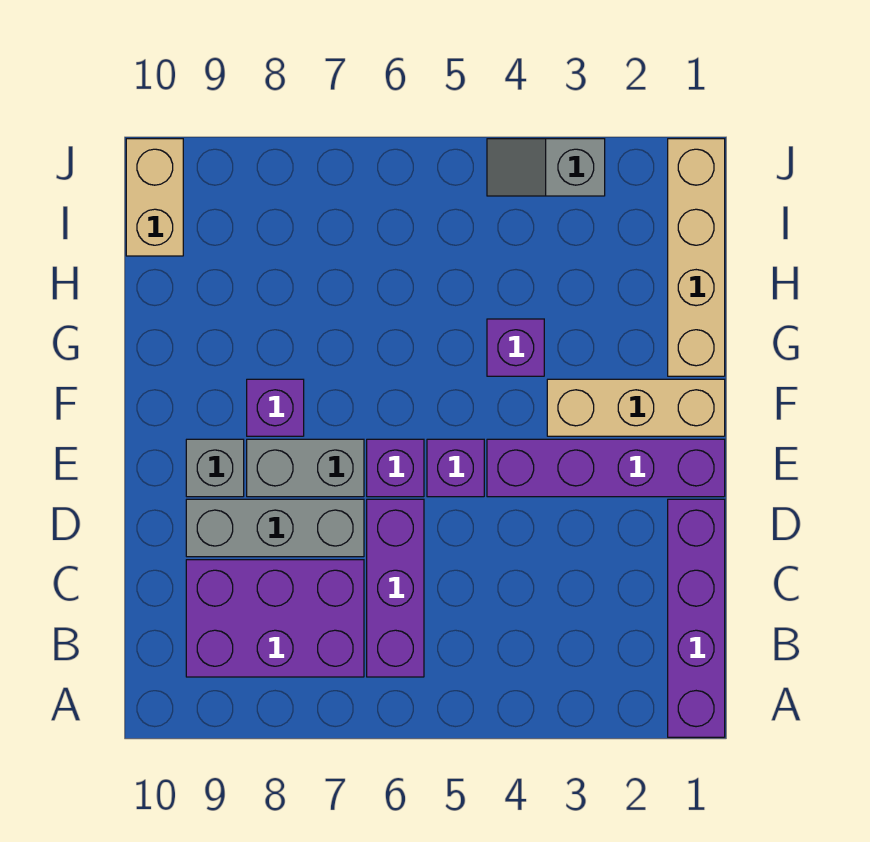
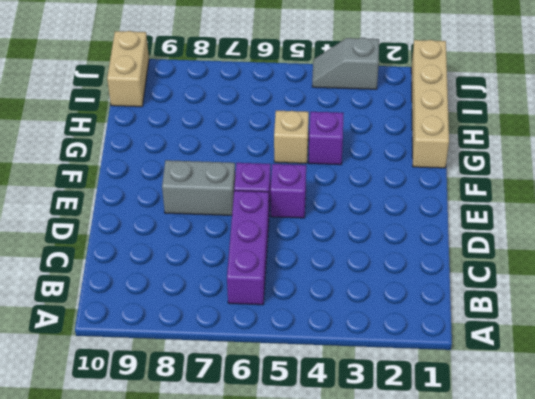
tan 1x1 brick [274,111,309,163] -> none
none -> purple 1x4 brick [668,499,725,737]
none -> purple 2x3 brick [186,560,364,677]
none -> grey 1x3 brick [186,499,364,557]

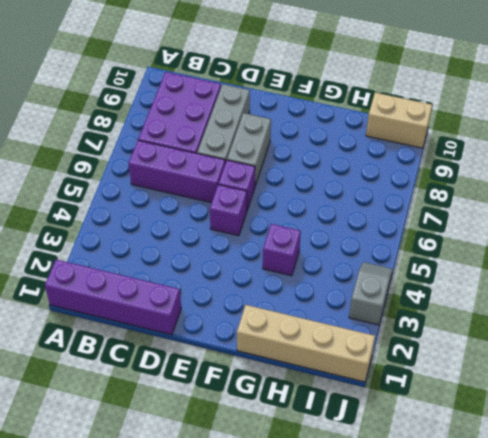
none -> purple 1x4 brick [487,439,725,497]
none -> grey 1x1 brick [186,439,244,497]
none -> tan 1x3 brick [547,379,725,436]

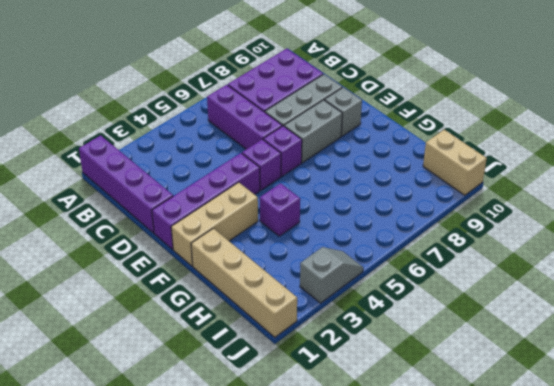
none -> purple 1x1 brick [247,379,304,436]

